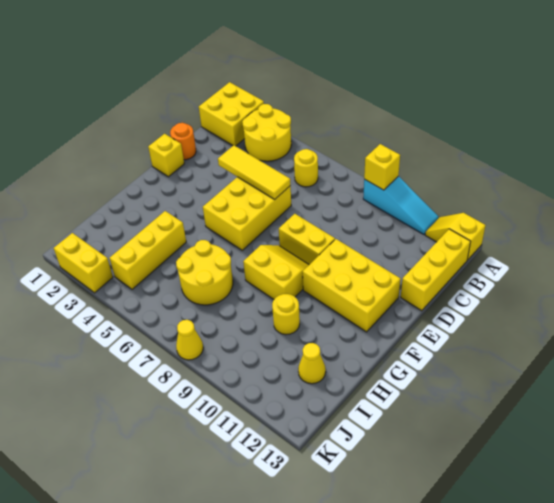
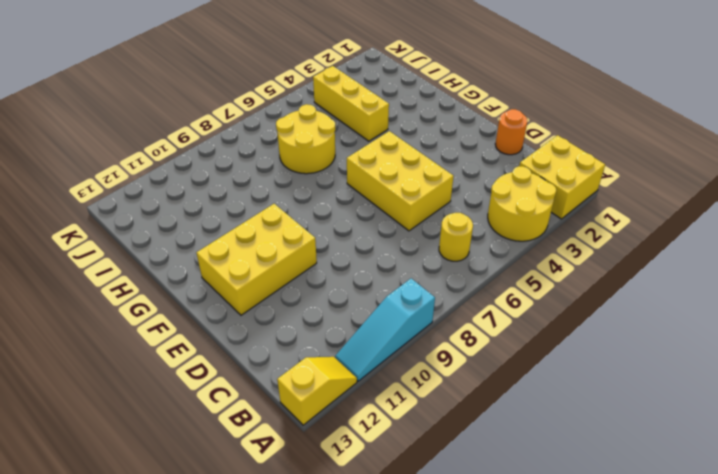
none -> yellow 1x3 brick [401,229,471,311]
none -> yellow 1x1 brick [148,134,184,177]
none -> yellow 1x2 brick [279,214,335,265]

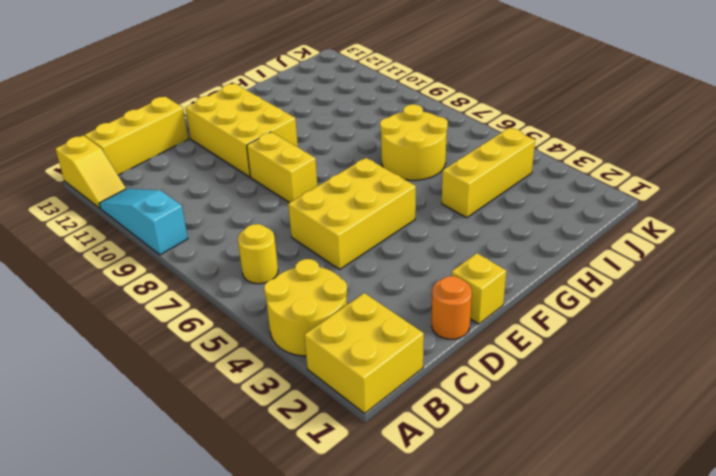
none -> yellow 2x2 slope [243,245,309,299]
none -> yellow 1x1 round brick [272,294,300,335]
none -> yellow 1x1 cone [298,343,326,384]

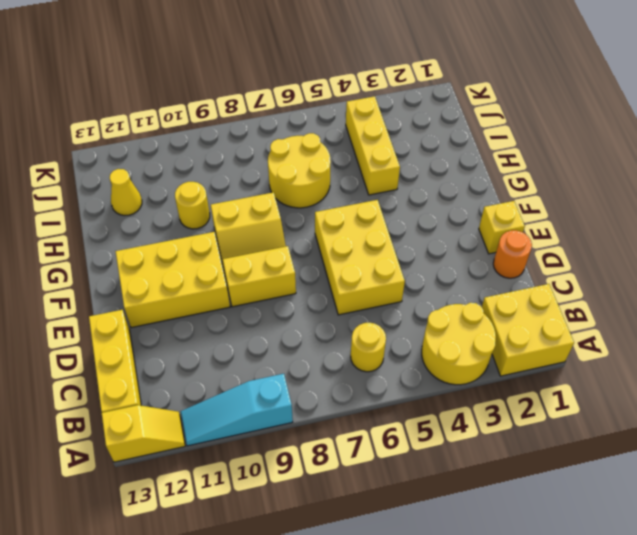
none -> yellow 1x2 brick [54,233,113,293]
none -> yellow 1x1 cone [176,320,203,360]
none -> yellow 1x1 brick [364,144,400,190]

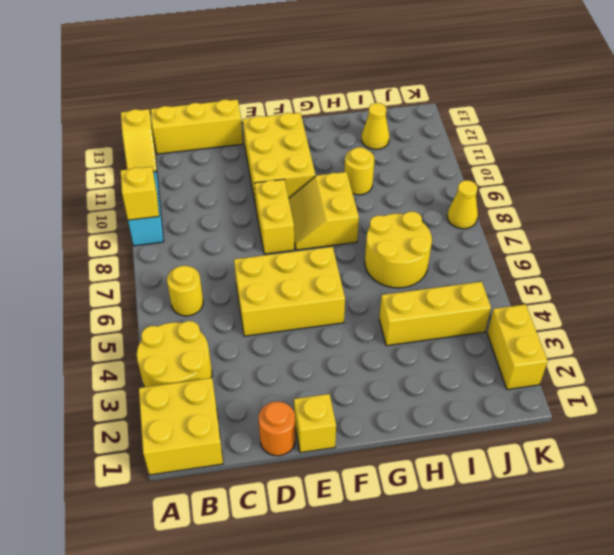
none -> yellow 1x3 tile [218,145,290,200]

